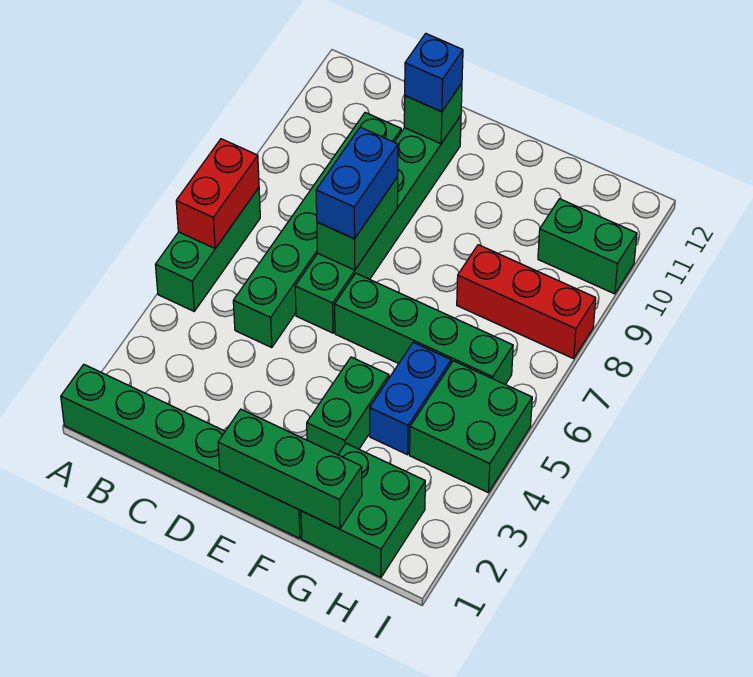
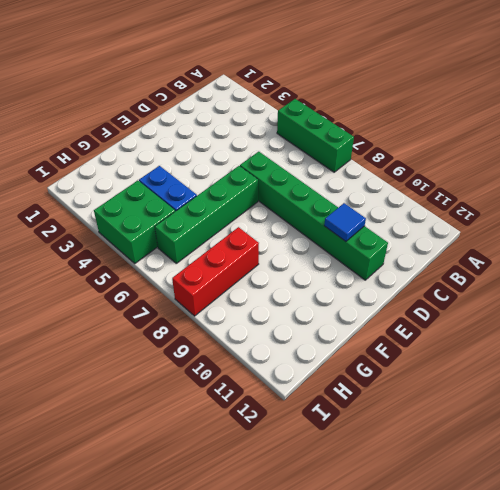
blue 1x1 tile [324,203,366,241] -> none
none -> green 1x6 brick [61,364,302,539]
none -> green 1x6 brick [233,113,401,348]
none -> green 1x2 brick [307,357,389,455]

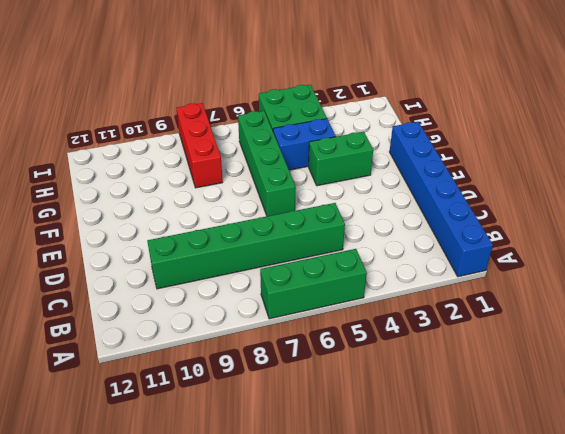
blue 1x6 brick [390,122,493,277] -> green 1x6 brick [61,364,302,539]
none -> green 1x6 brick [295,116,461,333]
none -> green 2x2 brick [301,443,425,577]
none -> green 1x2 brick [538,199,637,294]

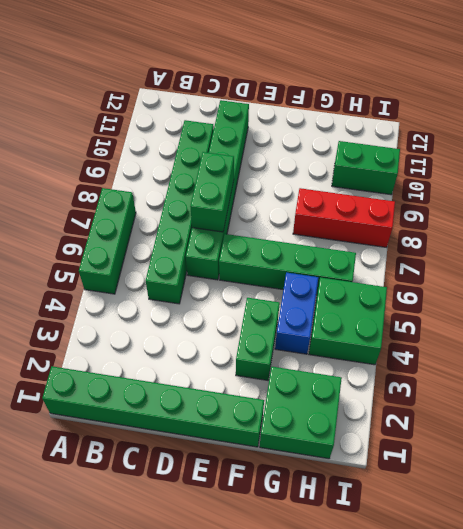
none -> red 1x2 brick [176,139,259,248]
none -> green 1x1 brick [404,83,462,144]
none -> green 1x3 brick [218,409,362,529]

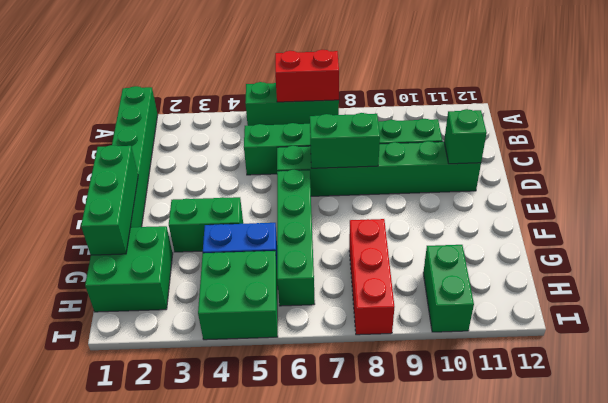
none -> blue 1x2 brick [316,127,398,239]
none -> blue 1x1 brick [405,34,463,112]

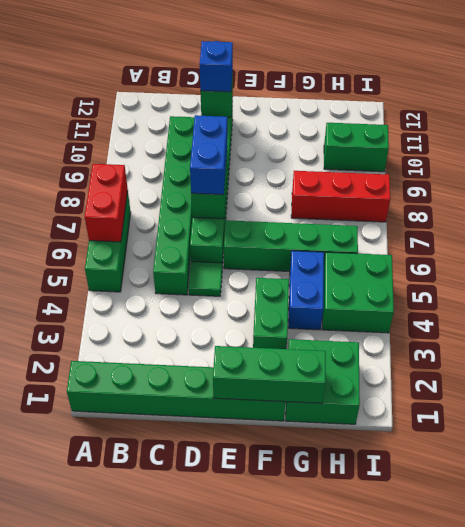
green 1x1 tile [188,261,222,296] -> none

